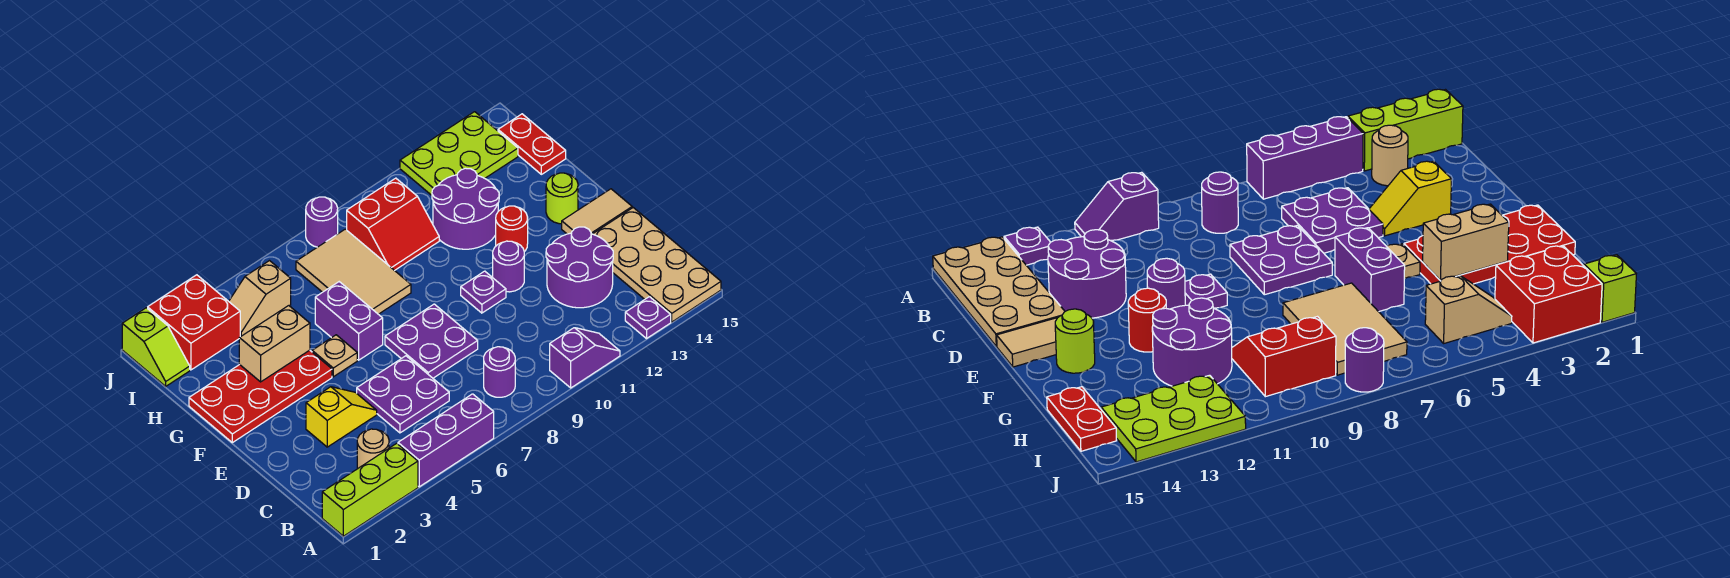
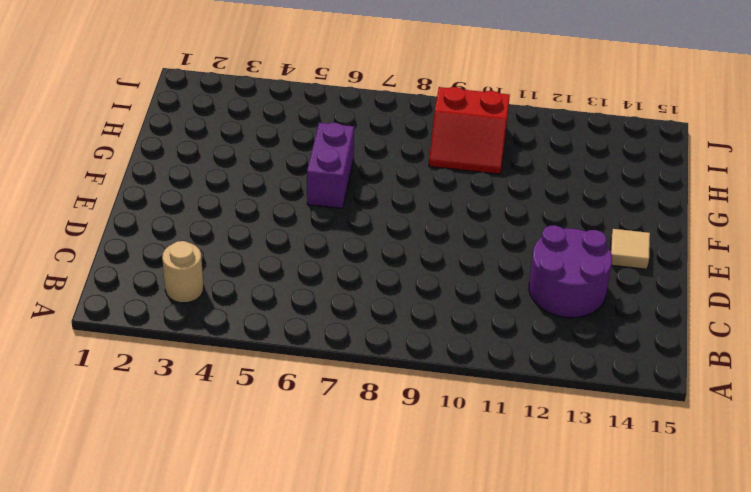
tan 1x1 tile [611,229,650,269] -> tan 1x2 tile [562,189,632,234]
none -> lime 1x3 brick [322,443,418,536]
none -> purple 1x3 brick [398,394,494,487]
none -> purple 1x2 slope [550,328,620,388]

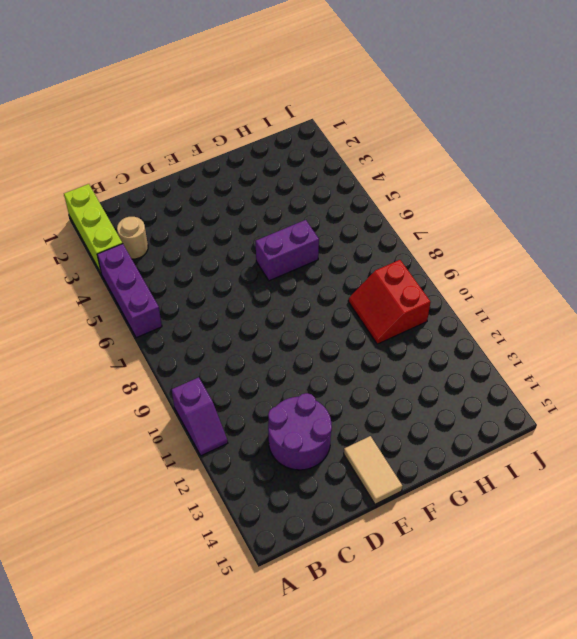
none -> purple 1x1 plate [625,297,671,338]
none -> tan 2x4 plate [593,208,721,322]
none -> purple 1x1 round brick [484,347,515,397]

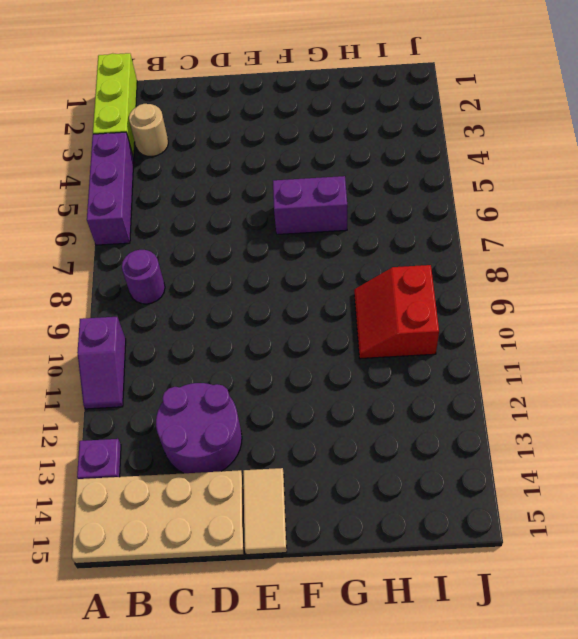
none -> purple 2x2 plate [357,356,449,433]
none -> yellow 1x2 slope [306,387,377,447]
none -> purple 2x2 plate [385,304,478,378]

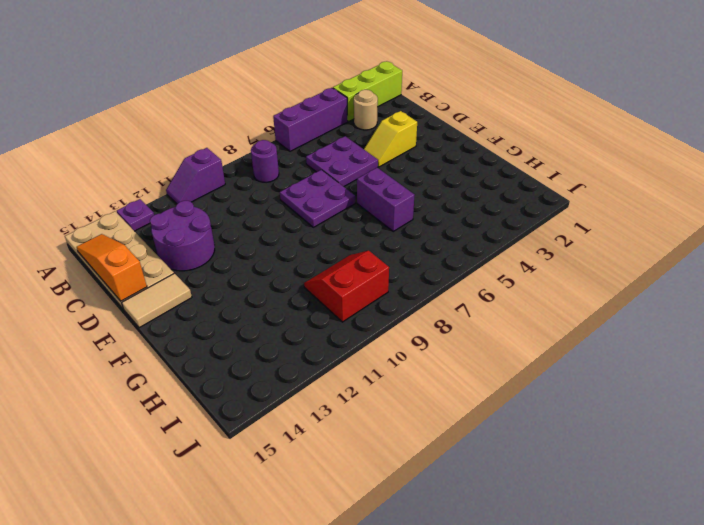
orange 1x3 slope [76,234,147,301] -> none
none -> purple 1x1 plate [461,271,506,313]
none -> purple 1x1 round brick [493,241,524,292]
none -> red 2x4 plate [189,350,332,443]

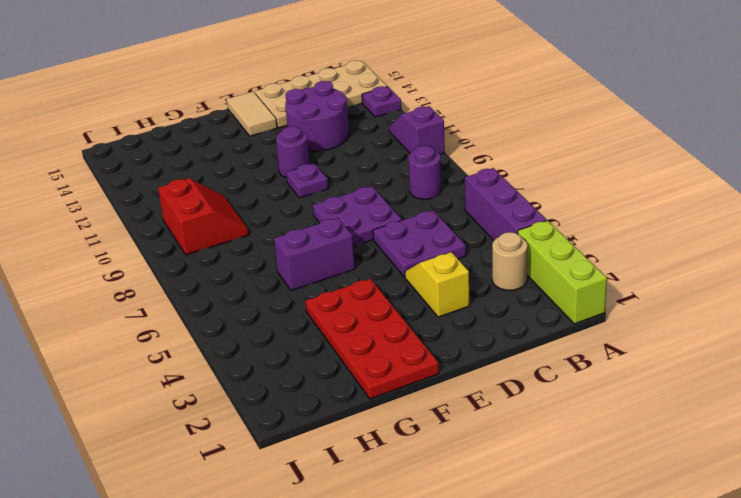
none -> tan 1x1 plate [312,335,357,377]
none -> red 1x1 round brick [496,206,528,252]
none -> lime 1x1 round brick [546,173,578,224]

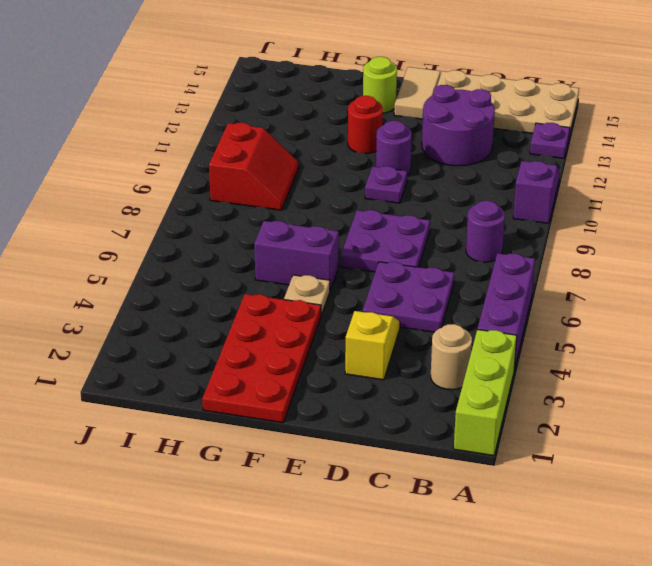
none -> tan 2x3 tile [296,229,411,314]
none -> purple 2x2 round brick [432,168,499,249]
none -> red 1x2 plate [498,114,566,174]

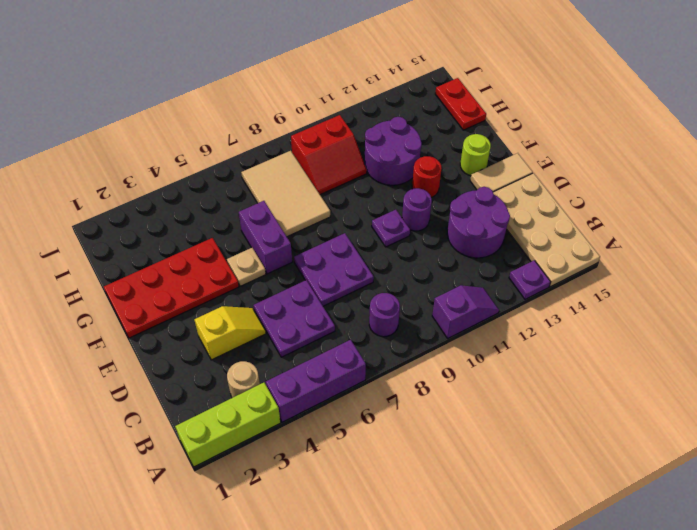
none -> lime 1x2 slope [122,308,190,386]
none -> red 2x2 brick [148,275,240,370]
none -> tan 1x2 slope [229,261,291,337]

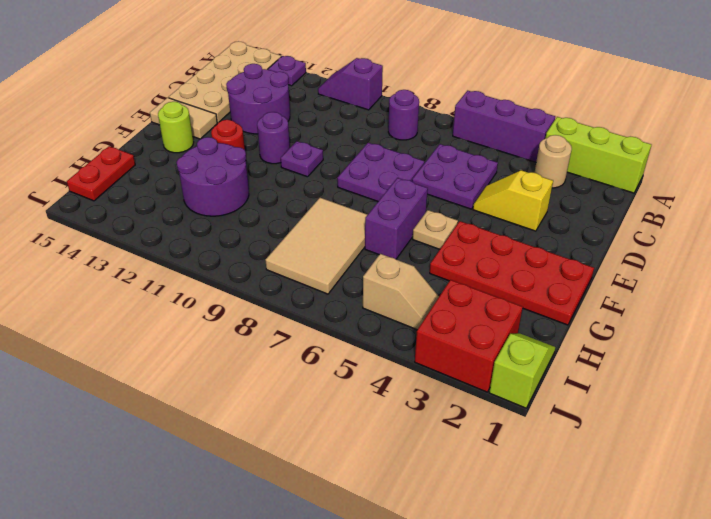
none -> red 2x2 slope [347,178,439,271]
none -> lime 2x3 plate [400,112,518,195]
none -> purple 1x1 round brick [306,197,338,247]

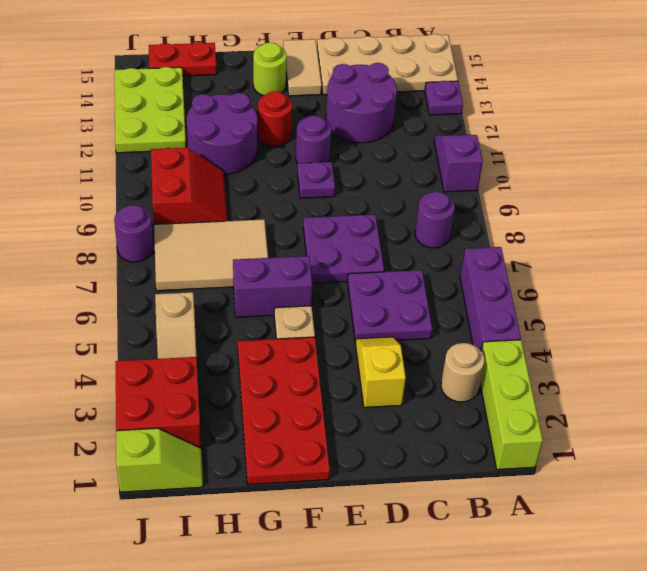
none -> tan 1x2 brick [239,306,310,382]

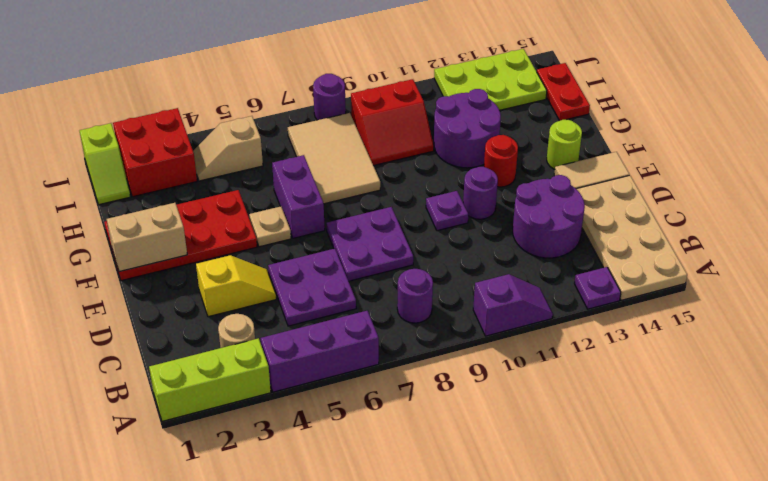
tan 1x2 brick [107,203,187,272] -> tan 1x2 brick moved to [239,306,310,382]

